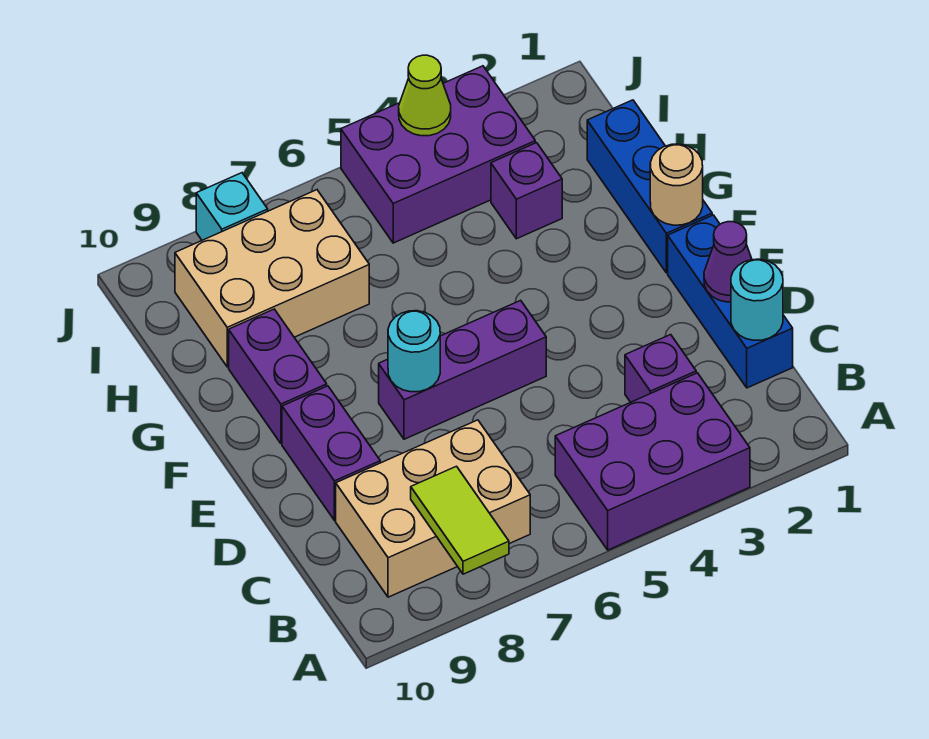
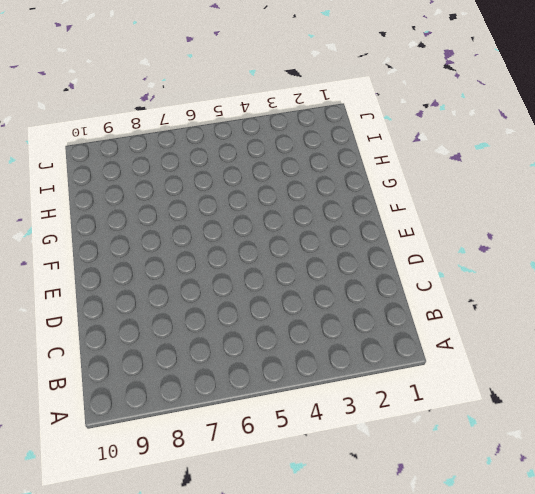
none -> purple 2x3 brick [555,373,750,550]
none -> tan 2x3 brick [336,420,530,597]
none -> blue 1x3 brick [668,215,793,388]

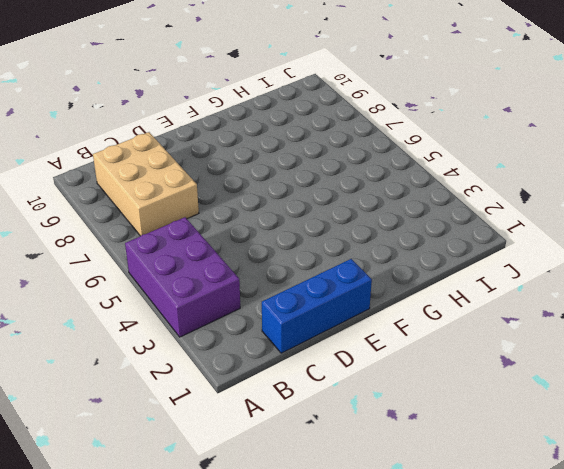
none -> purple 1x1 brick [625,335,696,402]
none -> purple 1x2 brick [282,386,380,520]
none -> purple 1x3 brick [379,300,546,439]

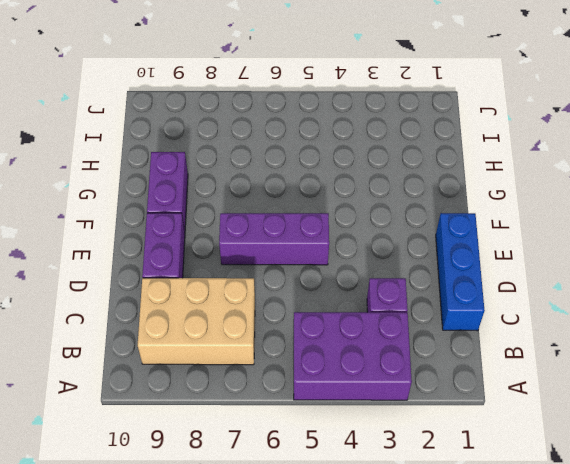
none -> blue 1x3 brick [587,100,712,273]
none -> purple 1x1 brick [491,143,562,239]
none -> tan 2x3 brick [175,190,369,367]

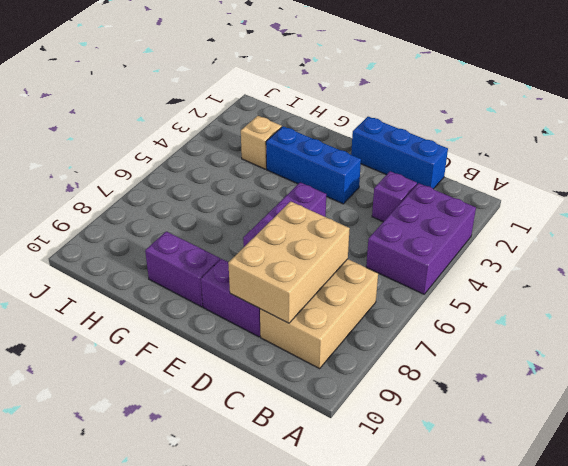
tan 2x3 brick [228,202,350,323] -> tan 2x3 brick moved to [175,190,369,367]
blue 1x3 brick [266,126,361,204] -> blue 1x3 brick moved to [587,100,712,273]
tan 1x1 brick [241,116,282,169] -> purple 1x1 brick [491,143,562,239]
none -> purple 2x3 brick [341,66,535,243]
none -> cyan 1x1 brick [196,173,268,240]
none -> lime 1x2 tile [411,466,509,574]

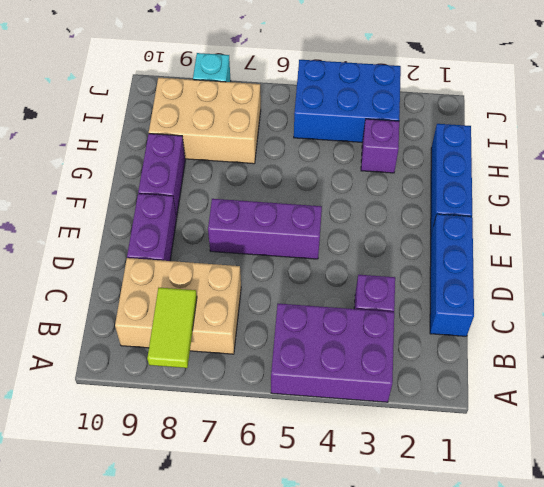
blue 2x3 brick [294,60,401,142] -> purple 2x3 brick [341,66,535,243]
none -> cyan 1x1 round brick [731,259,783,340]
none -> purple 1x1 cone [704,222,752,302]
none -> cyan 1x1 round brick [388,311,440,392]

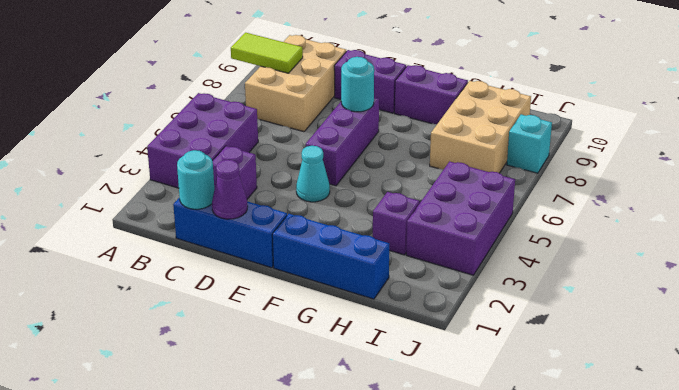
cyan 1x1 cone [296,146,330,202] -> none
none -> tan 1x1 round brick [650,144,703,225]
none -> lime 1x1 cone [399,55,451,136]

